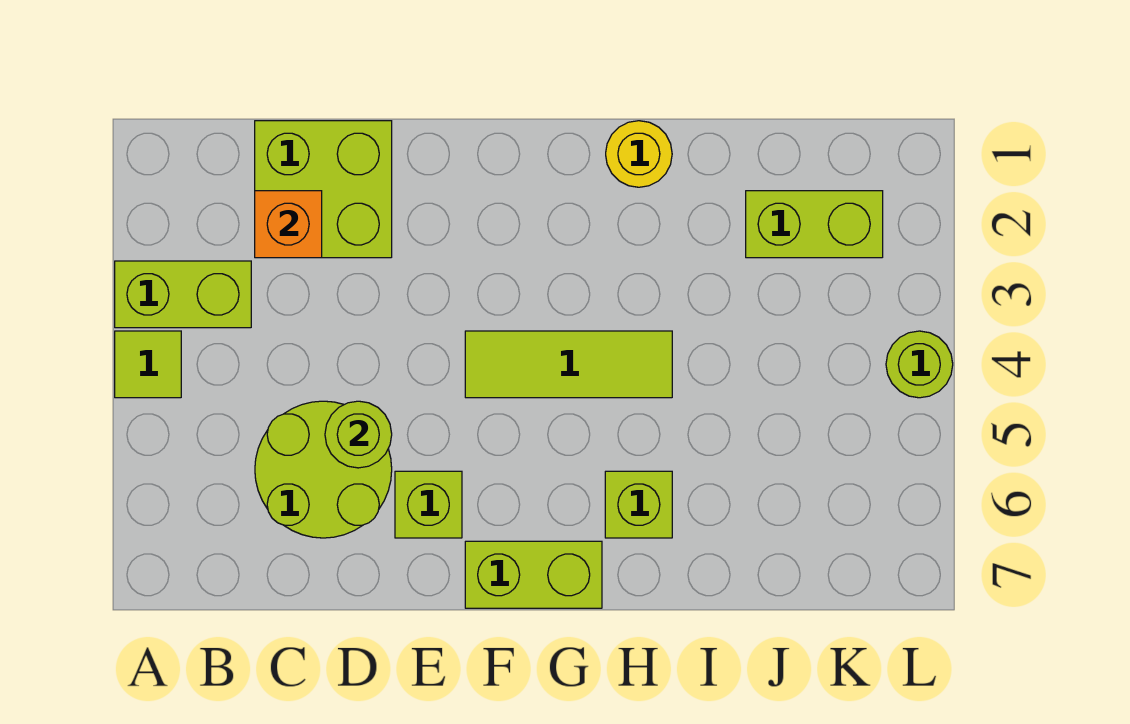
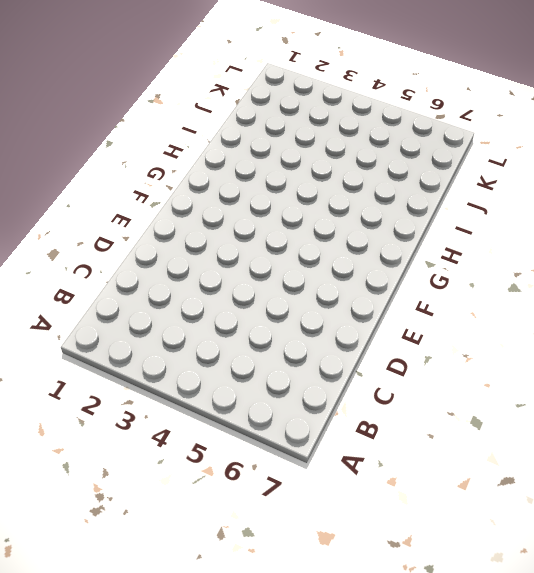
none -> lime 1x2 brick [115,261,251,328]
none -> lime 1x1 tile [115,331,181,398]
none -> lime 2x2 brick [255,121,392,258]

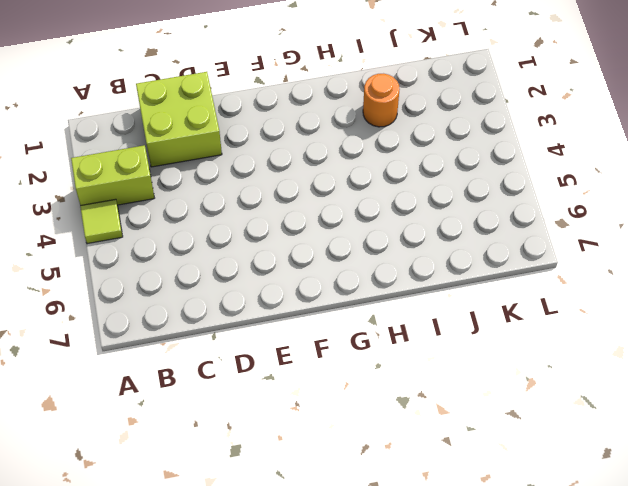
orange 1x1 round brick [363,74,400,127] -> none
none -> lime 2x2 round brick [255,401,392,538]
none -> lime 1x1 brick [395,471,462,538]
none -> lime 1x3 tile [465,331,672,398]

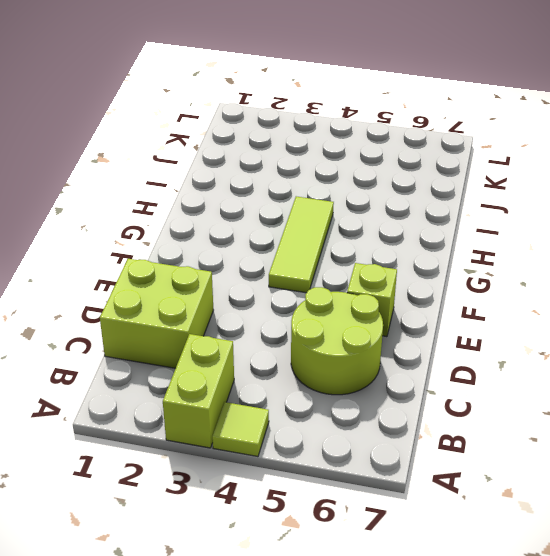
none -> lime 1x2 brick [465,541,602,608]
none -> yellow 1x1 round brick [606,121,672,187]
none -> lime 1x1 brick [605,471,672,538]

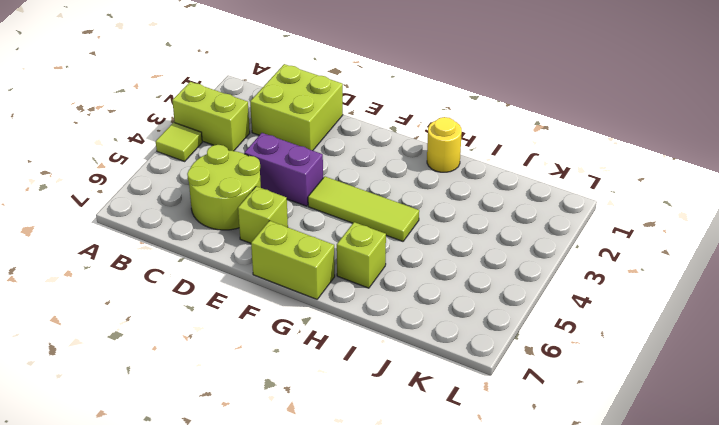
purple 1x2 brick [244,133,323,206] -> none
none -> lime 1x2 brick [746,191,883,258]
none -> lime 1x1 round brick [886,331,953,398]
none -> orange 1x1 brick [255,191,322,258]

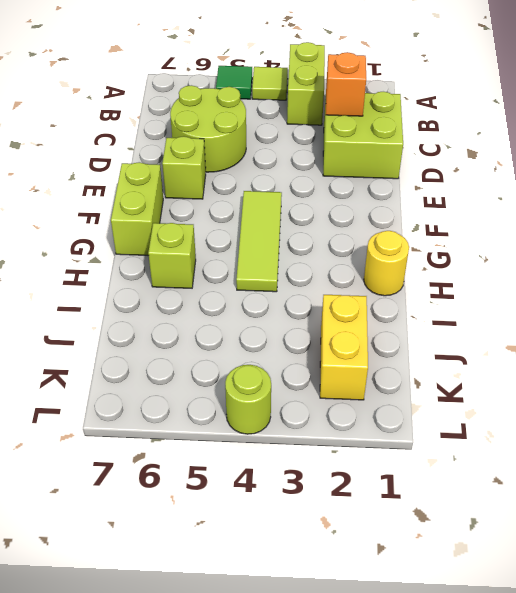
green 1x1 tile [216,66,252,99] -> none
yellow 1x2 brick [320,295,368,400] -> lime 1x2 brick [746,191,883,258]
none -> lime 1x1 round brick [325,401,392,468]

